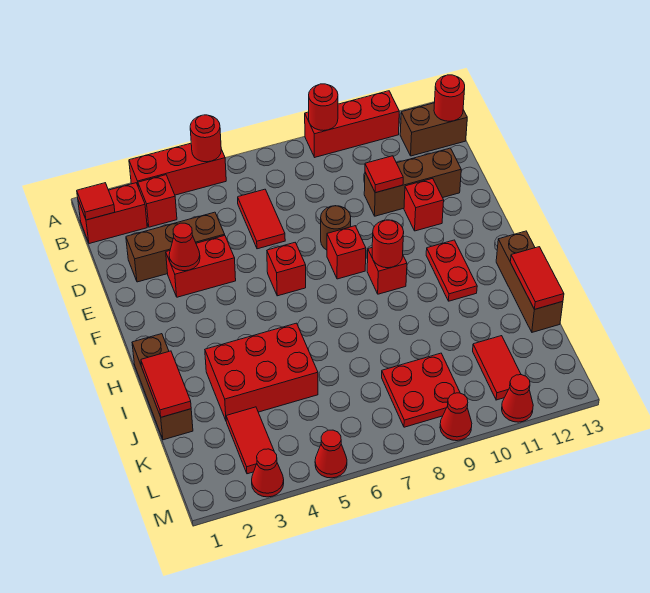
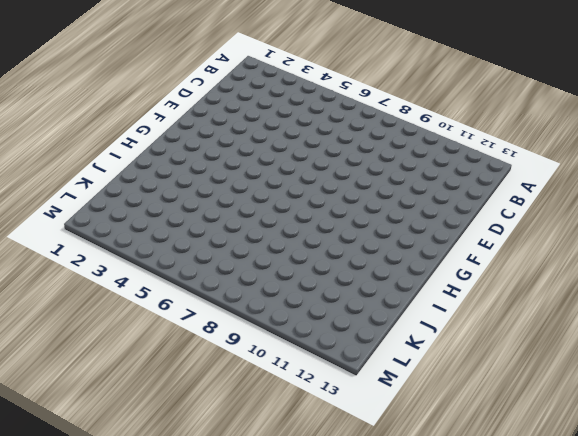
none -> red 1x3 brick [129,143,226,195]
none -> red 1x3 brick [305,91,399,157]
none -> red 1x2 brick [78,183,147,244]
none -> red 1x1 brick [138,175,177,227]

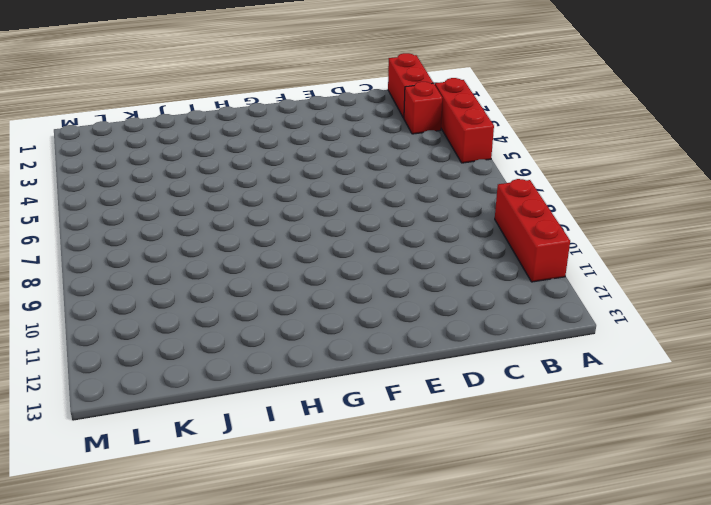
none -> brown 1x2 brick [400,103,467,156]
none -> red 1x2 tile [238,189,285,249]
none -> brown 1x3 brick [126,212,225,282]
none -> brown 1x3 brick [364,148,461,216]

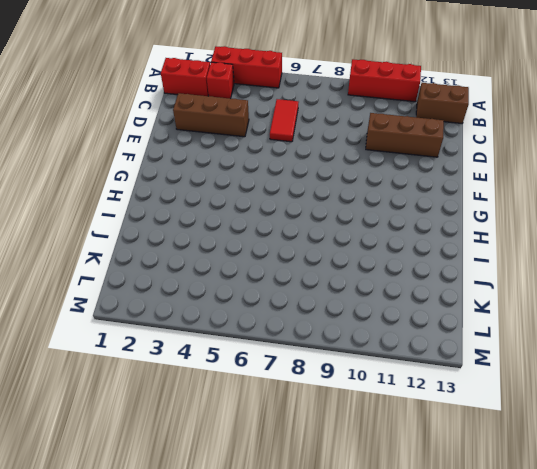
none -> red 1x2 brick [166,236,236,297]
none -> brown 1x1 round brick [321,206,351,250]
none -> red 1x1 brick [404,178,444,231]
none -> red 1x1 brick [267,243,306,296]

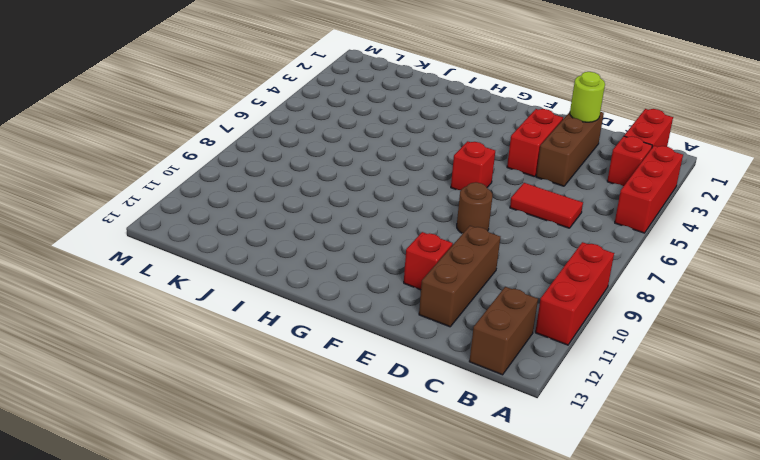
lime 1x1 round brick [570,72,605,122] -> none
none -> red 1x1 brick [327,226,366,279]
none -> red 1x1 brick [367,248,407,294]
none -> red 1x2 plate [426,240,477,301]
none -> brown 1x3 brick [132,334,193,440]

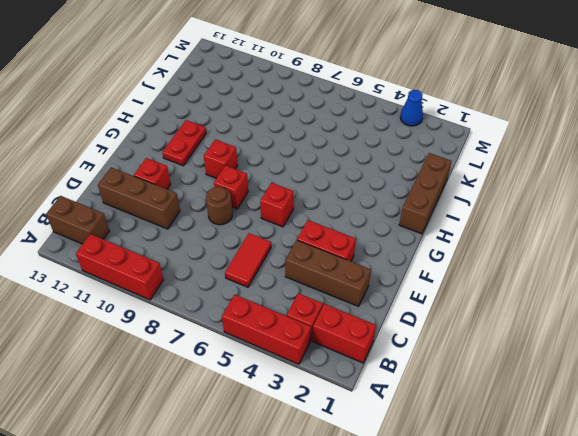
blue 1x1 cone [400,90,423,126] -> red 1x1 cone [252,449,284,497]
none -> brown 1x3 brick [496,231,563,332]
none -> red 2x3 brick [205,323,318,420]
none -> red 1x2 tile [226,407,274,474]
none -> red 2x2 plate [382,353,460,427]

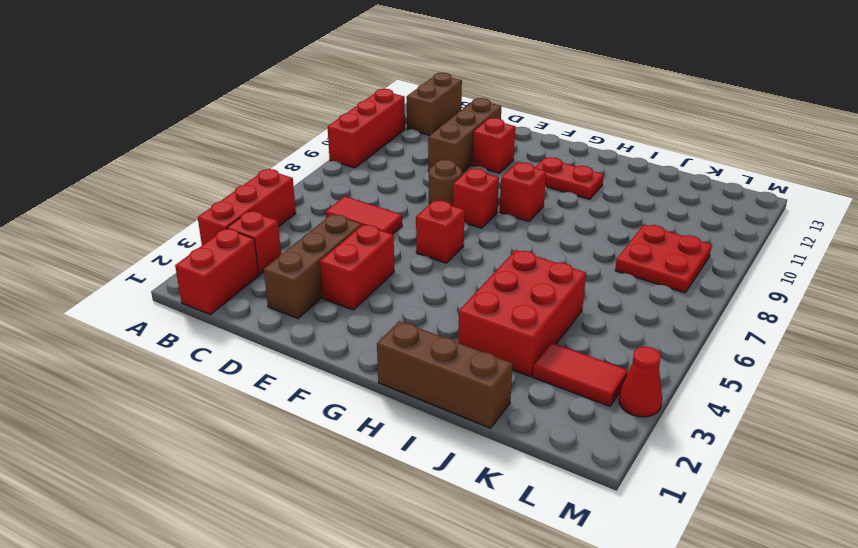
none -> brown 1x3 brick [496,231,563,332]
none -> red 1x2 tile [473,336,521,400]
none -> red 1x1 cone [315,430,347,478]
none -> red 1x1 cone [440,393,472,441]

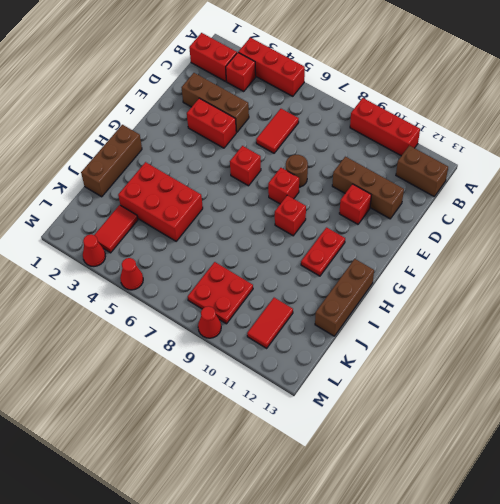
none -> red 1x1 cone [502,375,533,422]
none -> red 1x1 round brick [190,115,221,162]
none -> red 1x1 round brick [309,84,338,131]
none -> red 1x1 tile [77,183,115,220]

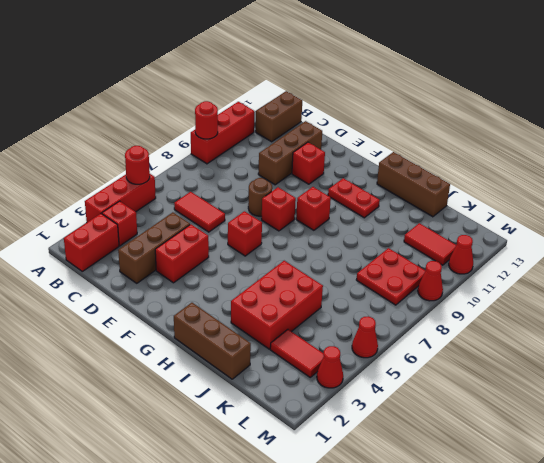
none -> red 1x1 tile [77,183,115,220]
none -> red 1x1 round brick [434,75,465,121]
none -> red 1x1 tile [365,156,403,193]
none -> red 1x1 cone [169,223,200,271]

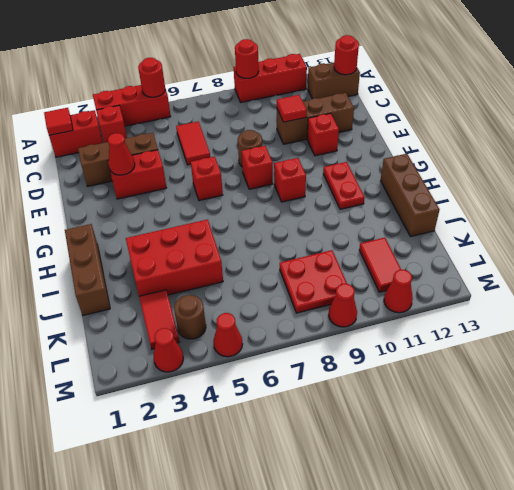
brown 1x1 round brick [174,295,206,339] -> none
none -> red 1x1 round brick [372,220,404,268]
none -> red 1x2 tile [141,351,191,417]
none -> red 1x2 tile [510,247,564,309]

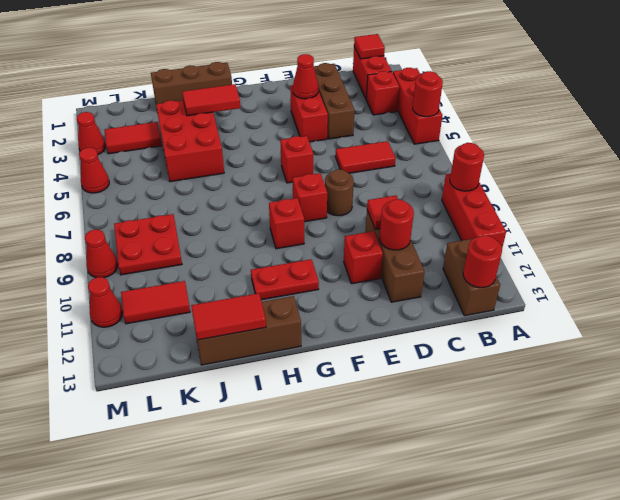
red 1x1 round brick [379,199,414,250] -> red 1x1 round brick moved to [372,220,404,268]
red 1x2 tile [182,84,240,116] -> red 1x2 tile moved to [141,351,191,417]

